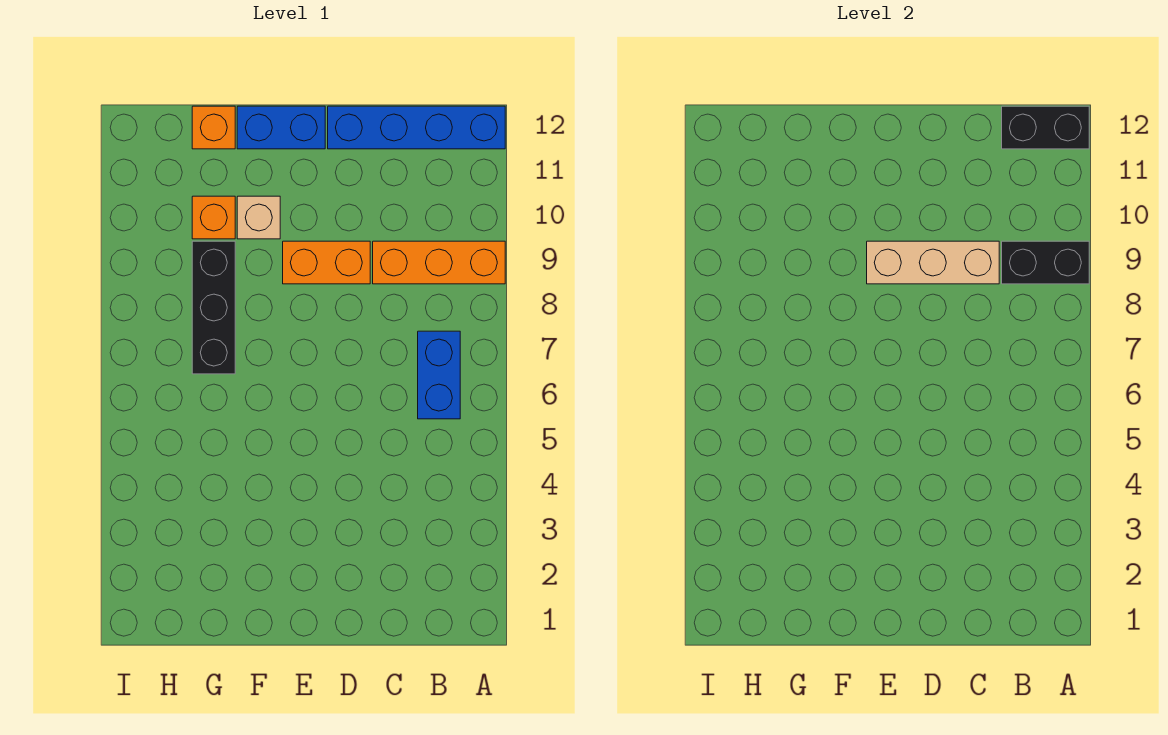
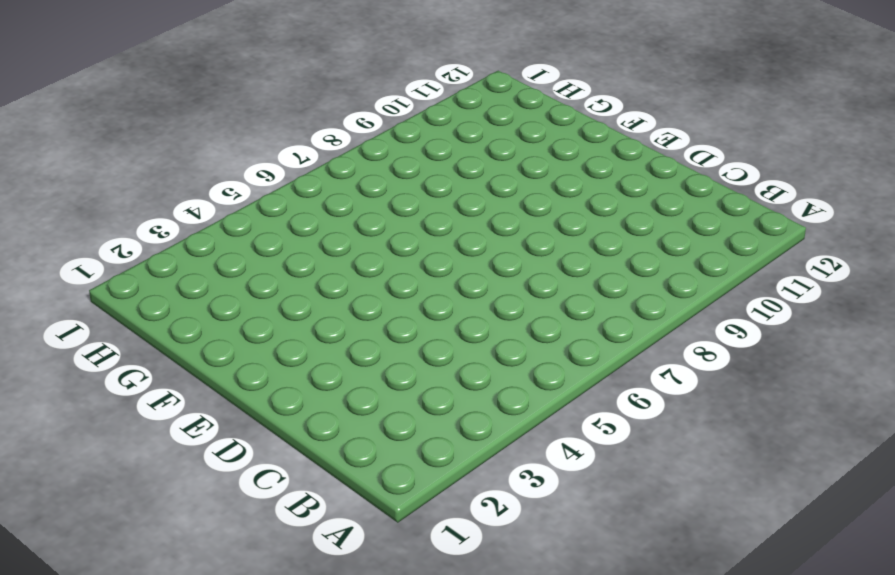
none -> orange 1x3 brick [373,241,505,284]
none -> blue 1x4 brick [328,106,505,149]
none -> blue 1x2 brick [418,331,460,419]

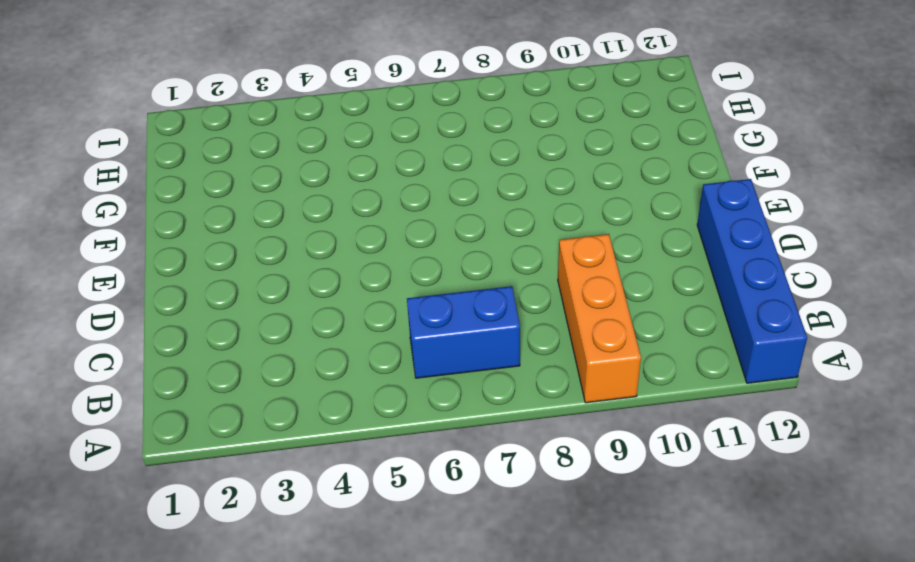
none -> orange 1x2 brick [283,241,370,284]
none -> blue 1x2 brick [237,106,325,149]
none -> tan 1x1 brick [237,196,280,239]

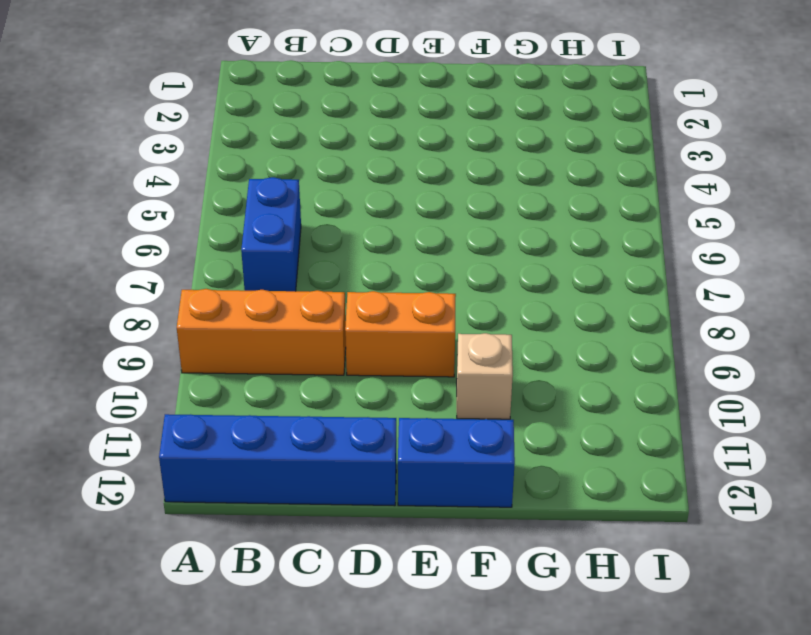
none -> black 1x3 brick [192,241,235,374]
none -> orange 1x1 brick [192,196,235,239]
none -> orange 1x1 brick [192,106,235,149]

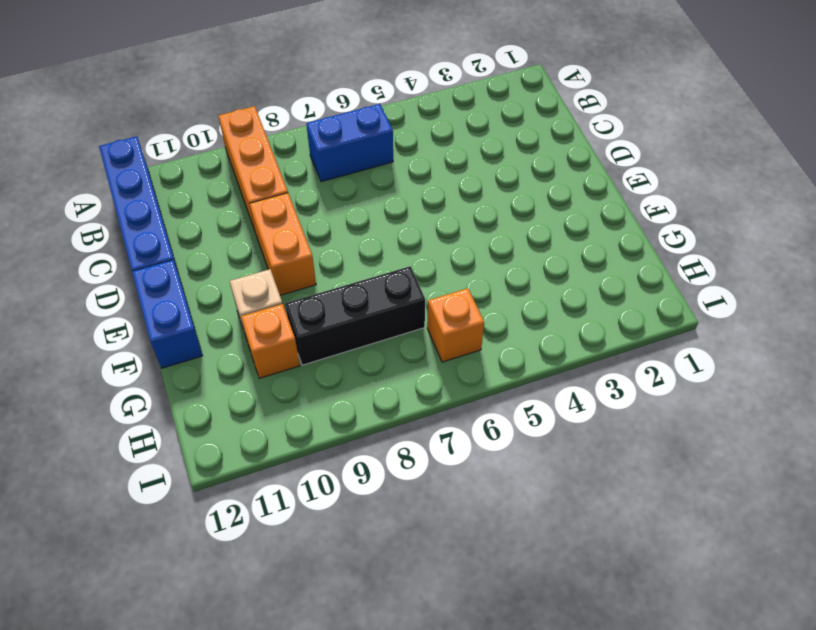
orange 1x1 brick [427,288,484,362] -> orange 1x1 brick moved to [192,106,235,149]
none -> black 1x2 brick [1002,241,1089,284]
none -> black 1x2 brick [1002,106,1089,149]
none -> tan 1x3 brick [867,241,999,284]

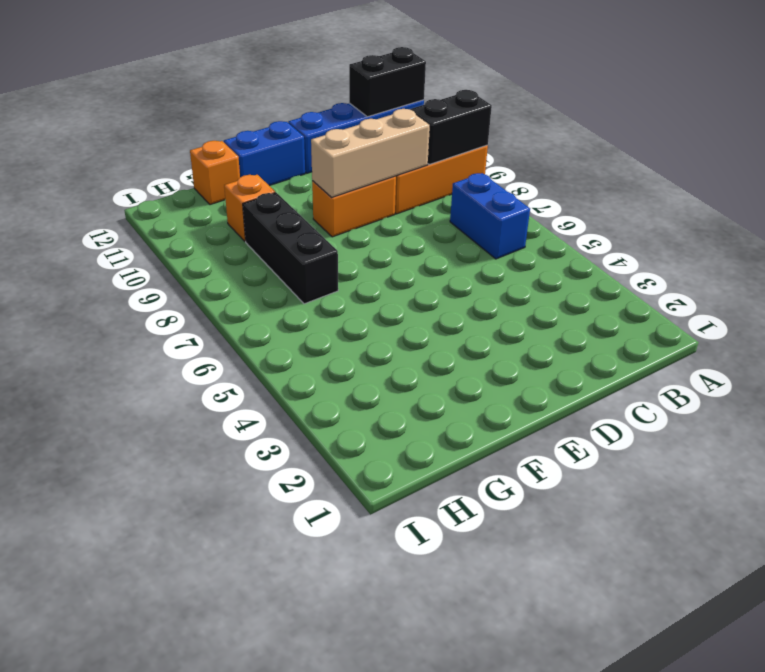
none -> tan 1x1 brick [237,196,280,239]

